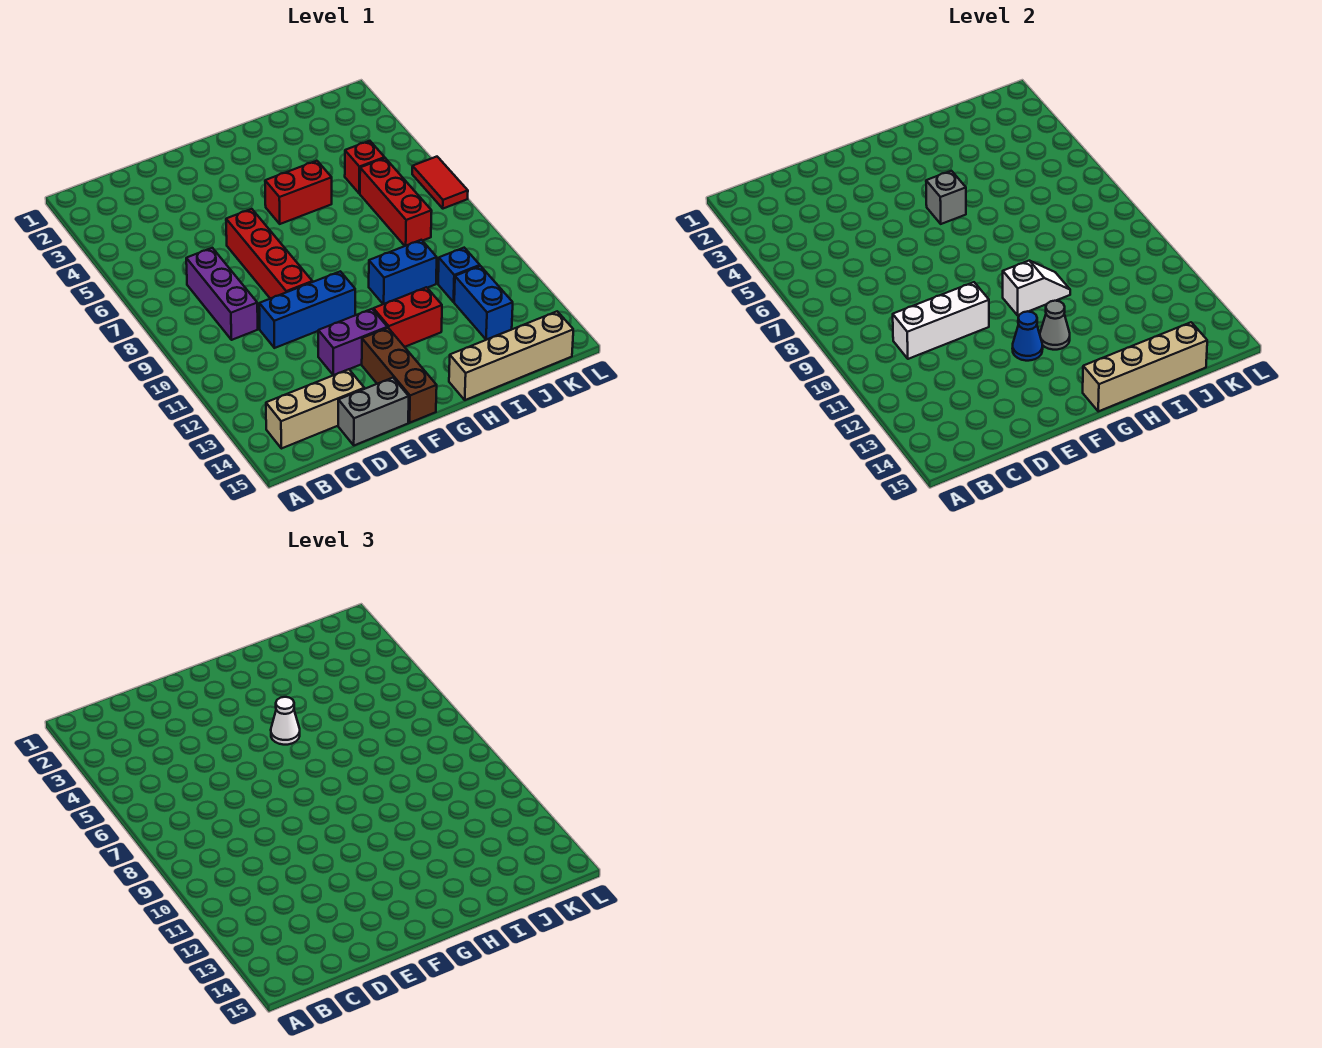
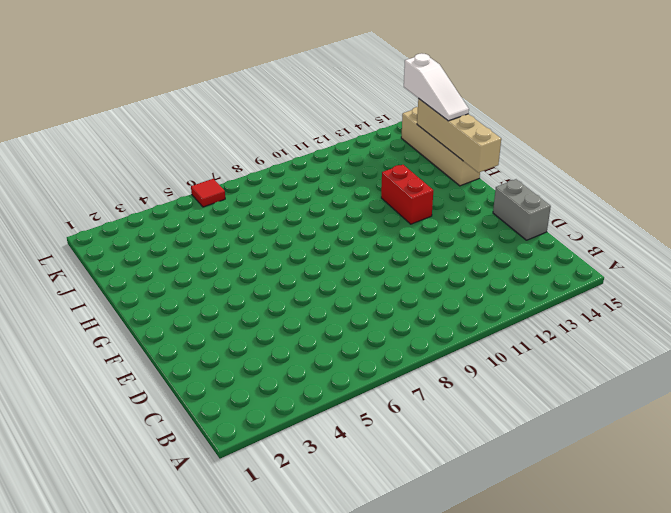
white 1x3 slope [404,53,469,121] -> none
red 1x1 tile [191,179,225,207] -> red 1x2 tile [412,157,468,209]
none -> tan 1x3 brick [266,369,364,449]
none -> purple 1x3 brick [186,248,258,340]
none -> blue 1x3 brick [259,271,355,348]

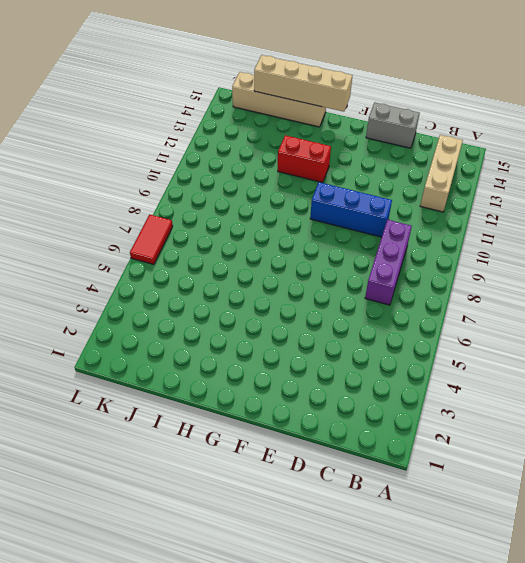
tan 1x3 brick [420,135,463,212] -> tan 1x3 brick turned to [266,369,364,449]
none -> red 1x4 brick [226,209,312,299]
none -> purple 1x2 brick [318,309,387,375]
none -> brown 1x3 brick [362,328,437,423]

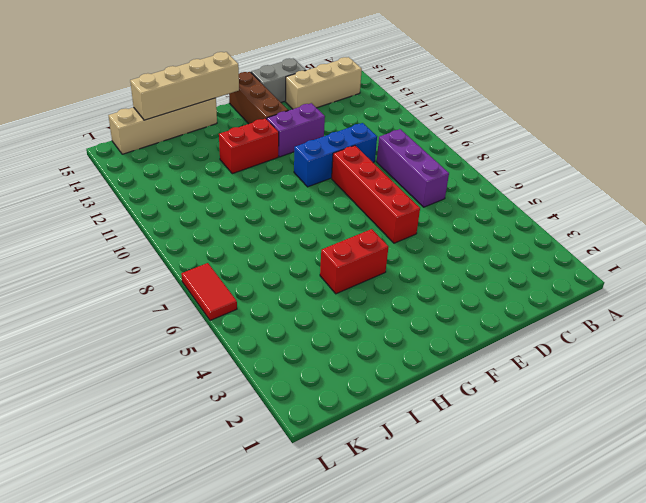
none -> blue 1x2 brick [369,240,437,304]
none -> red 1x1 brick [345,141,385,194]
none -> red 1x3 brick [360,158,432,246]

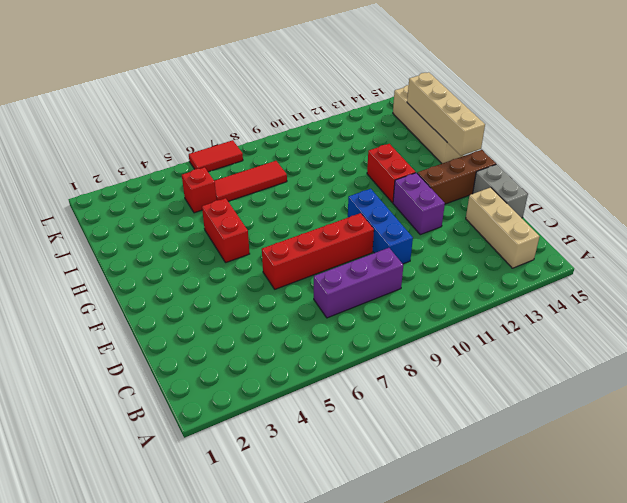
red 1x3 tile [214,161,287,201] -> red 1x3 brick [360,158,432,246]
none -> blue 1x2 brick [369,240,437,304]
none -> blue 1x1 brick [438,248,480,302]
none -> blue 1x2 brick [454,266,513,340]

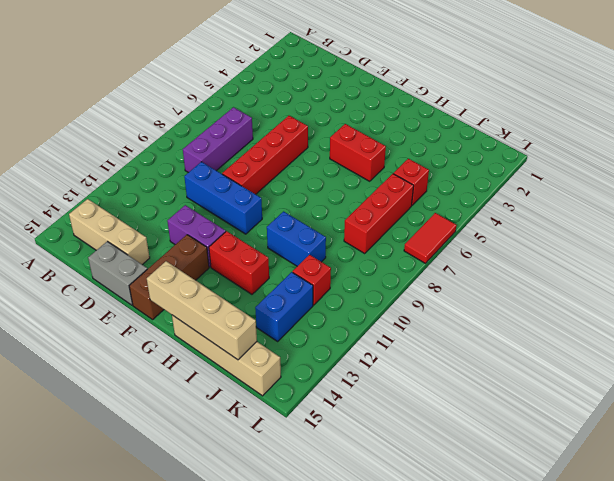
red 1x1 brick [292,255,331,305] -> blue 1x1 brick [438,248,480,302]
none -> white 1x3 brick [893,282,989,359]
none -> blue 1x1 cone [1012,311,1043,361]
none -> grey 1x1 brick [926,171,966,224]

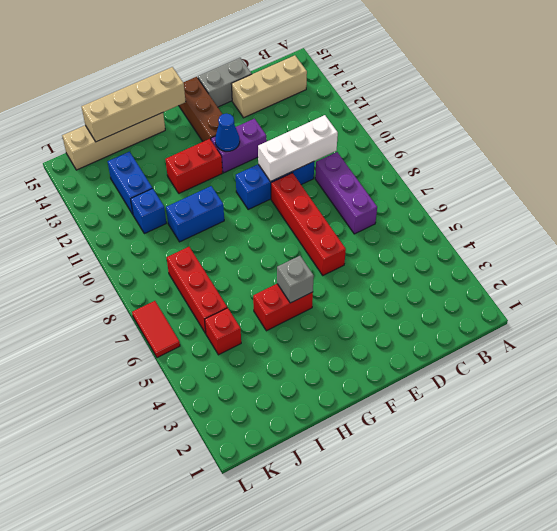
none -> white 1x2 slope [1003,261,1070,315]
none -> grey 1x1 cone [1040,301,1070,350]
none -> white 1x1 cone [271,697,300,745]

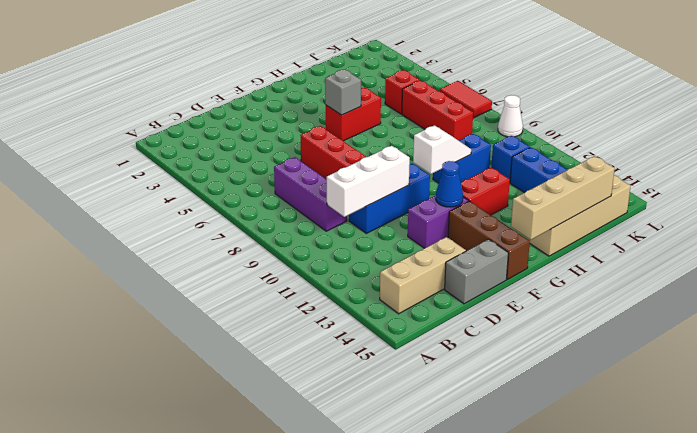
white 1x1 cone [498,95,523,137] -> white 1x1 cone moved to [271,697,300,745]
none -> grey 1x1 cone [1040,301,1070,350]

